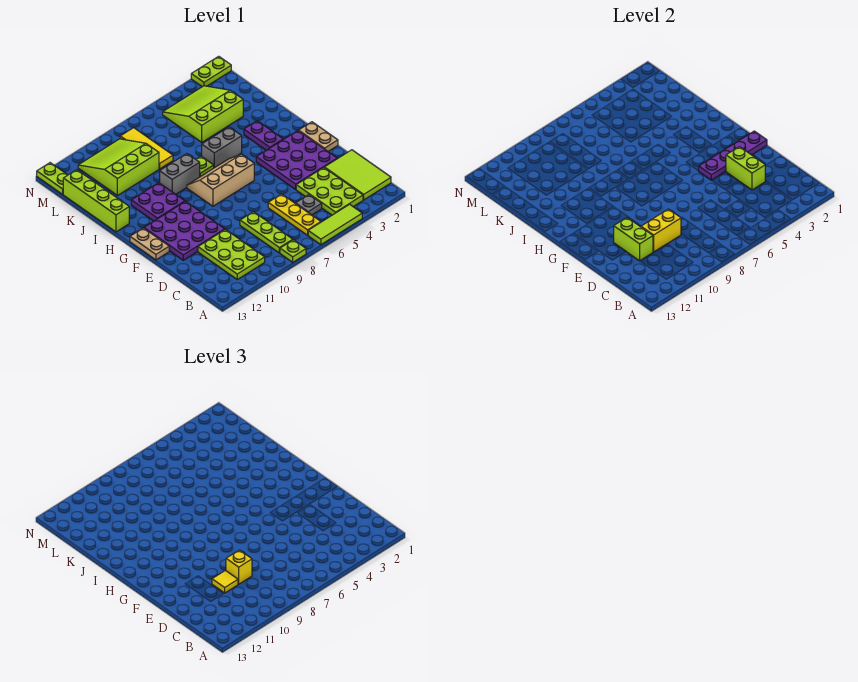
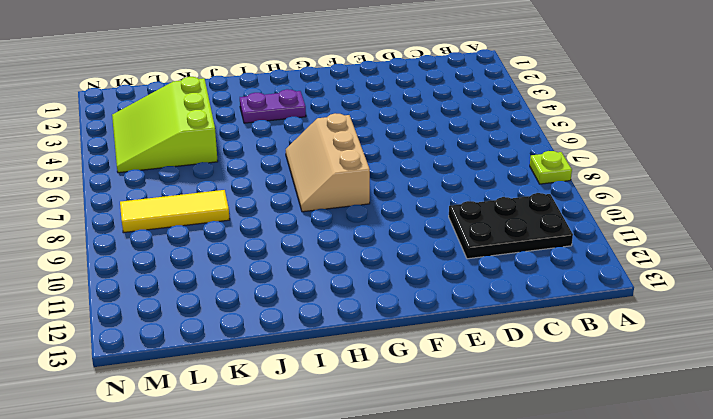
black 2x3 plate [449,193,573,259] -> lime 2x3 plate [198,230,265,279]
none -> lime 1x3 tile [308,204,362,245]
none -> lime 2x3 tile [324,150,391,200]
none -> lime 2x3 plate [296,168,363,215]
none -> yellow 1x3 plate [268,194,321,235]

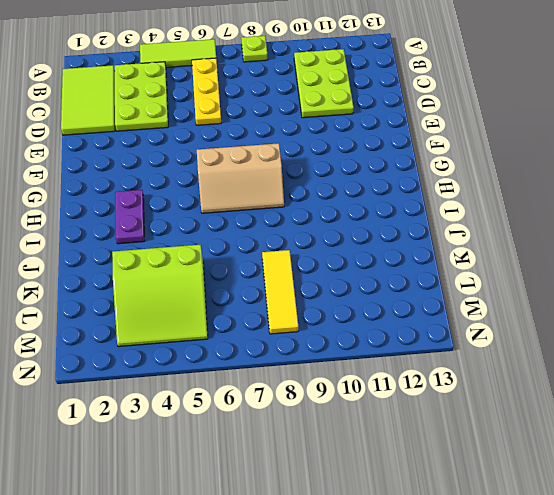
none -> lime 1x3 plate [240,212,293,253]
none -> grey 1x1 plate [296,195,322,215]
none -> purple 3x3 plate [256,131,338,189]
none -> purple 3x3 plate [144,202,225,260]

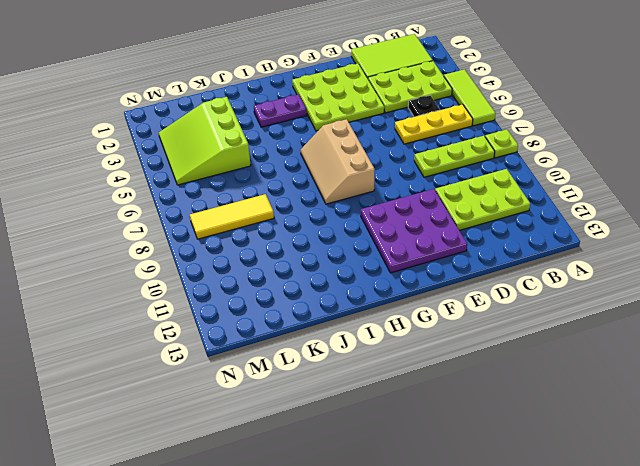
black 1x1 plate [408,95,439,117] -> grey 1x1 plate [296,195,322,215]
lime 3x3 plate [292,63,384,131] -> purple 3x3 plate [256,131,338,189]
none -> tan 1x2 plate [299,122,338,151]
none -> tan 1x2 plate [130,228,169,260]
none -> purple 2x2 plate [131,183,185,221]
none -> grey 1x2 brick [202,127,242,168]

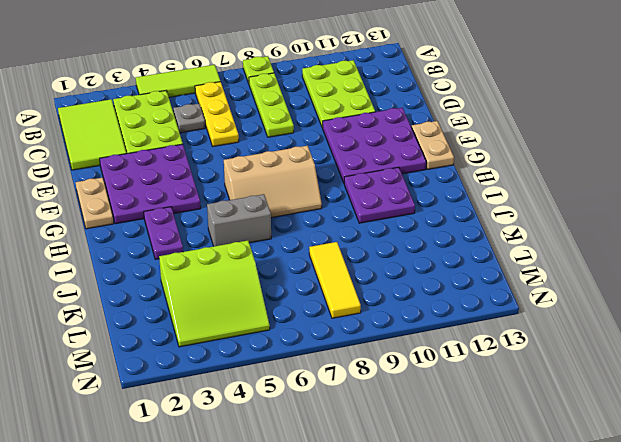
none -> lime 1x1 plate [196,156,214,176]
none -> grey 1x2 brick [160,154,200,194]
none -> lime 1x4 brick [63,170,129,232]
none -> lime 3x3 slope [78,139,159,196]

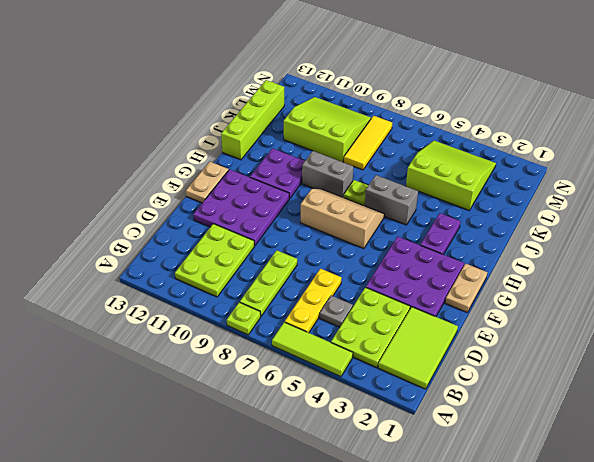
none -> lime 1x2 plate [37,163,67,195]
none -> lime 1x2 plate [191,56,231,87]
none -> lime 1x2 brick [726,147,765,190]
none -> yellow 1x2 brick [641,209,681,252]

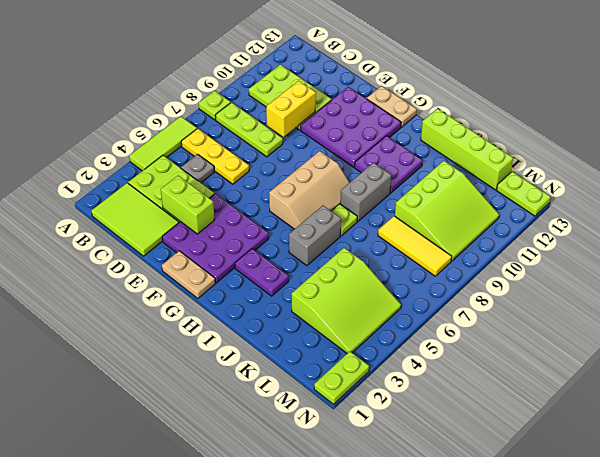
none -> lime 1x2 brick [614,218,653,261]
none -> purple 1x4 plate [699,131,767,180]
none -> yellow 1x1 brick [226,550,252,584]
none -> yellow 1x1 tile [212,571,238,593]

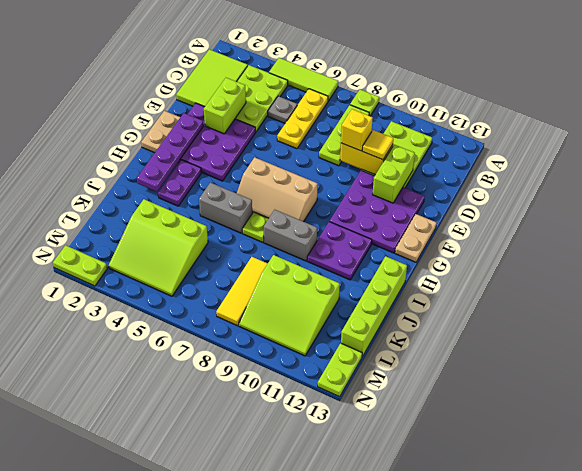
purple 1x4 plate [137,113,203,192] -> purple 1x4 plate turned to [699,131,767,180]

